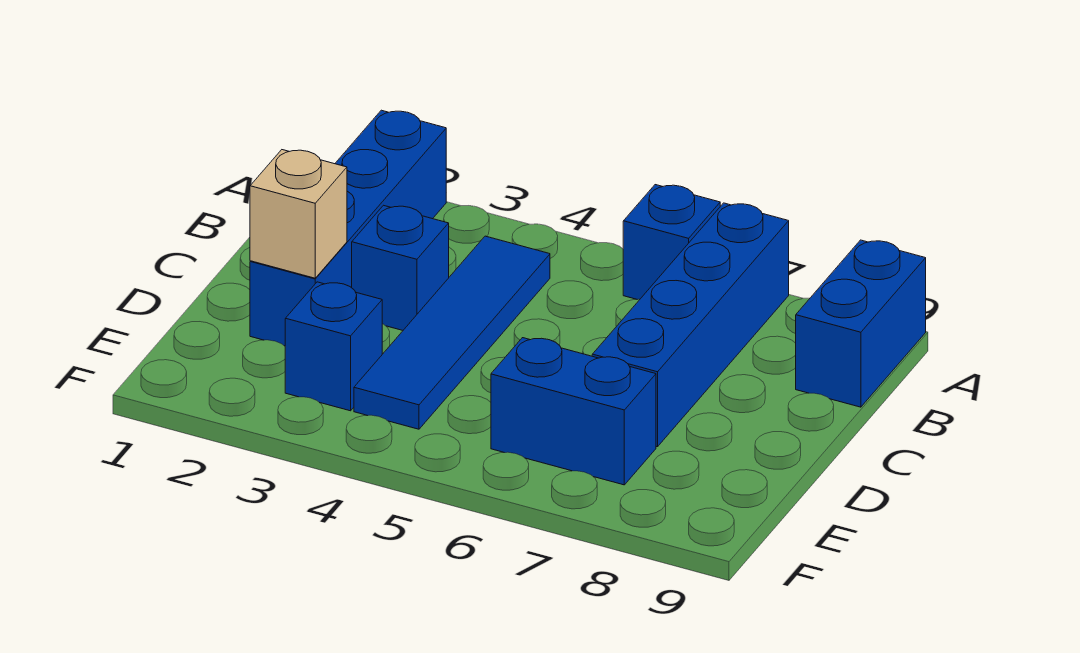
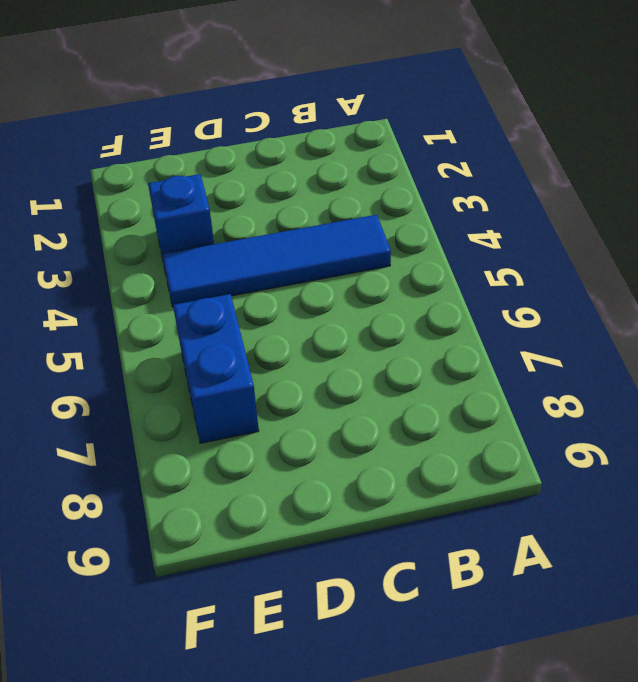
none -> blue 1x4 brick [250,110,446,346]
none -> blue 1x1 brick [623,185,720,300]

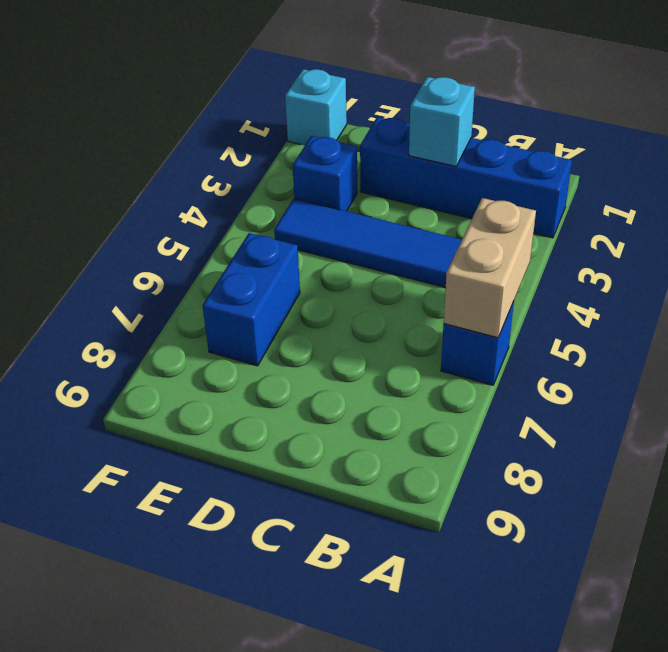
tan 1x2 brick [444,198,536,338] -> none
cyan 1x1 brick [409,77,475,166] -> none
cyan 1x1 brick [285,69,347,145] -> none
none -> blue 1x4 brick [592,203,789,447]
none -> blue 1x2 brick [796,240,926,407]

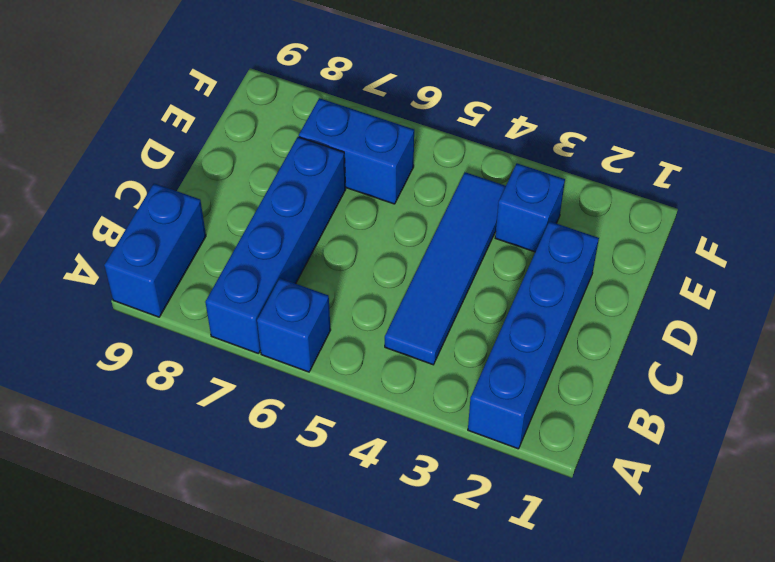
none -> blue 1x1 brick [352,205,449,330]
none -> tan 1x1 brick [250,150,347,278]

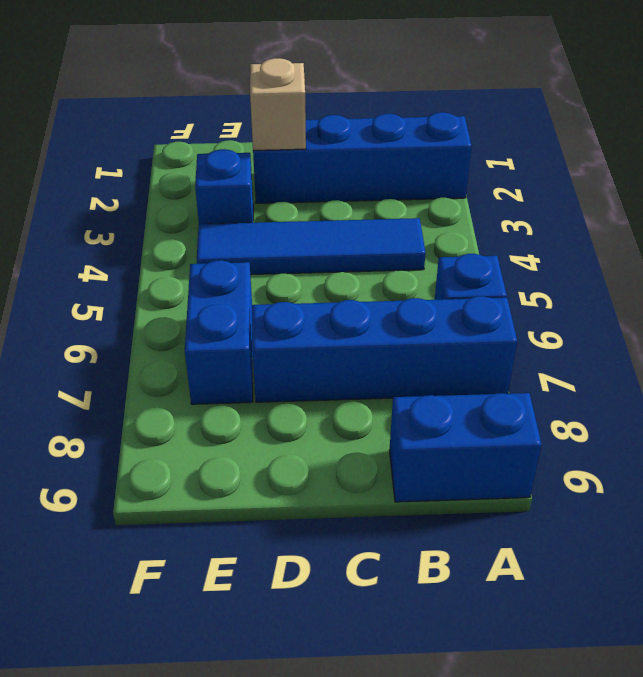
none -> blue 1x1 brick [352,205,449,330]

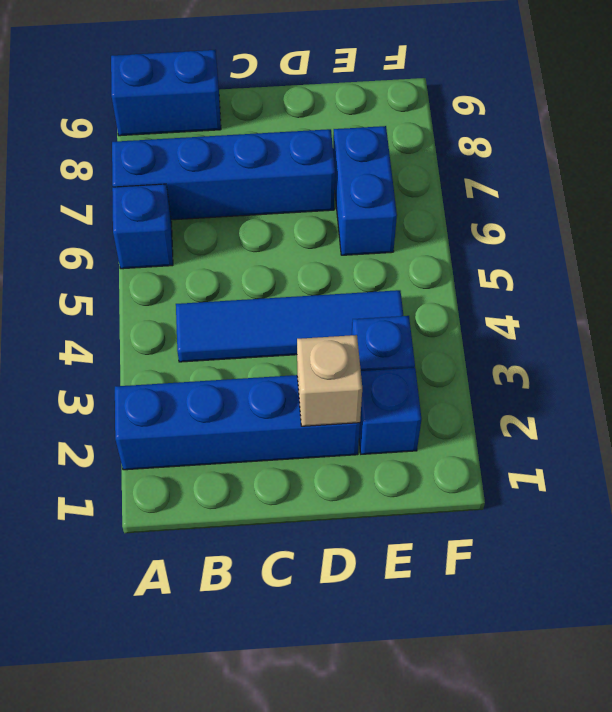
blue 1x1 brick [359,368,421,454] -> blue 1x1 brick moved to [352,205,449,330]

